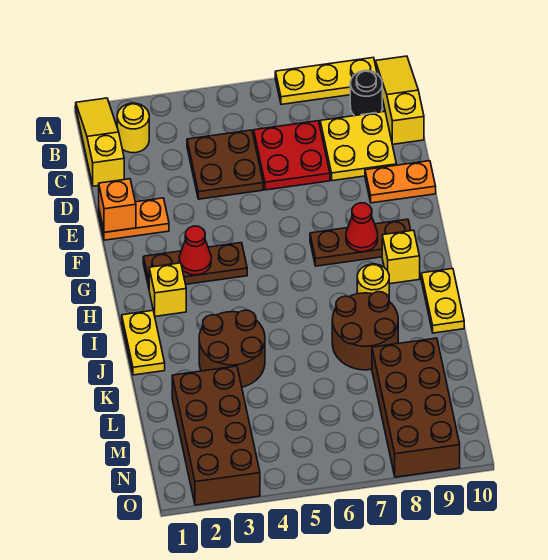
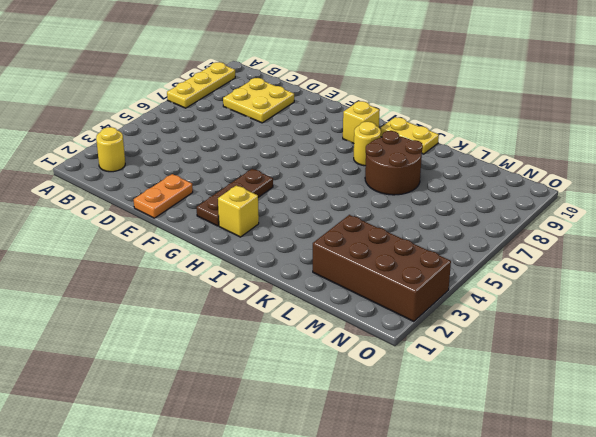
none -> yellow 1x3 slope [76,98,124,186]
none -> yellow 1x3 slope [375,56,424,144]
none -> black 1x1 round brick [350,71,382,116]

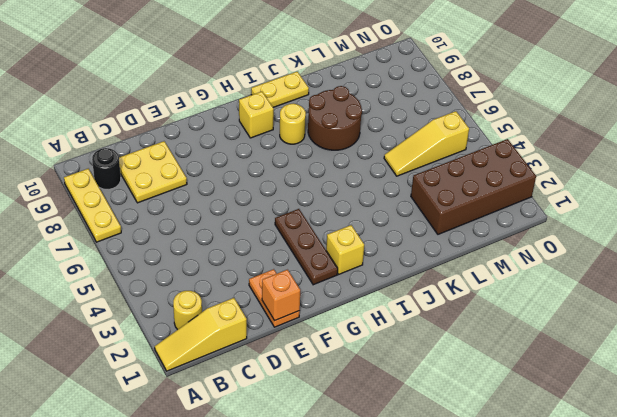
yellow 1x3 slope [384,111,469,176] -> yellow 1x3 slope moved to [375,56,424,144]
none -> brown 2x2 plate [187,130,263,199]
none -> red 2x2 plate [254,121,330,190]
none -> orange 1x2 plate [365,161,436,203]

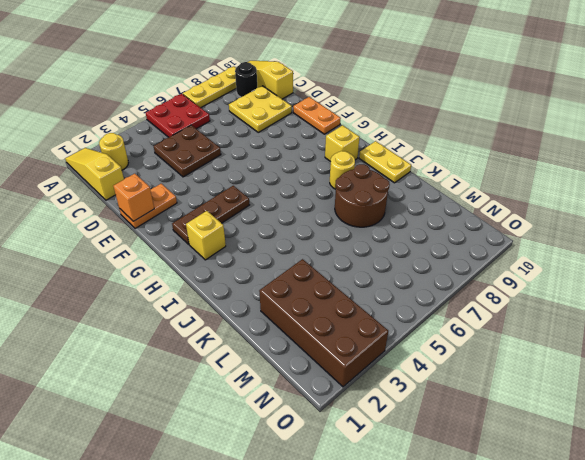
red 2x2 plate [146,94,210,137] -> red 2x2 plate moved to [254,121,330,190]
orange 1x2 plate [293,97,341,134] -> orange 1x2 plate turned to [365,161,436,203]
none -> brown 1x3 plate [310,219,411,266]
none -> yellow 1x2 plate [122,311,165,375]
none -> brown 2x2 round brick [199,310,265,387]

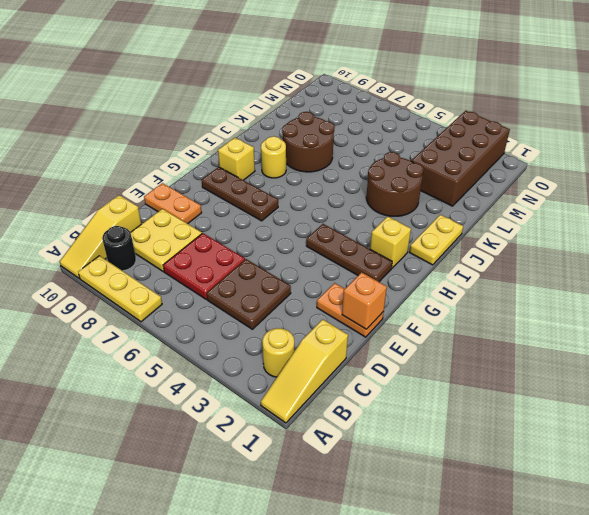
none -> yellow 1x2 plate [421,269,464,333]
none -> brown 2x4 brick [372,338,460,477]
none -> red 1x1 cone [179,226,211,275]

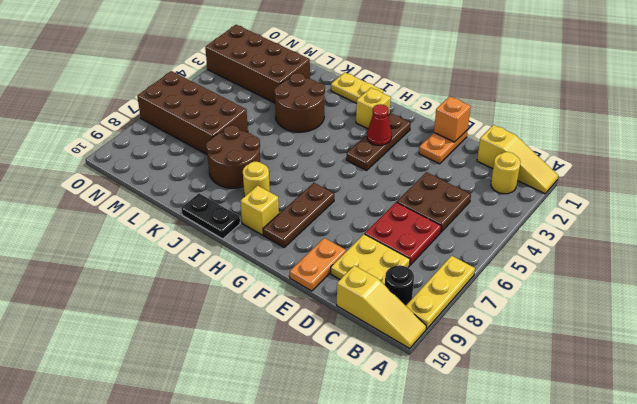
black 1x2 plate [181,193,240,239] -> yellow 1x2 plate [421,269,464,333]
brown 2x4 brick [137,71,248,154] -> brown 2x4 brick moved to [372,338,460,477]
none -> red 1x1 cone [346,203,378,252]

